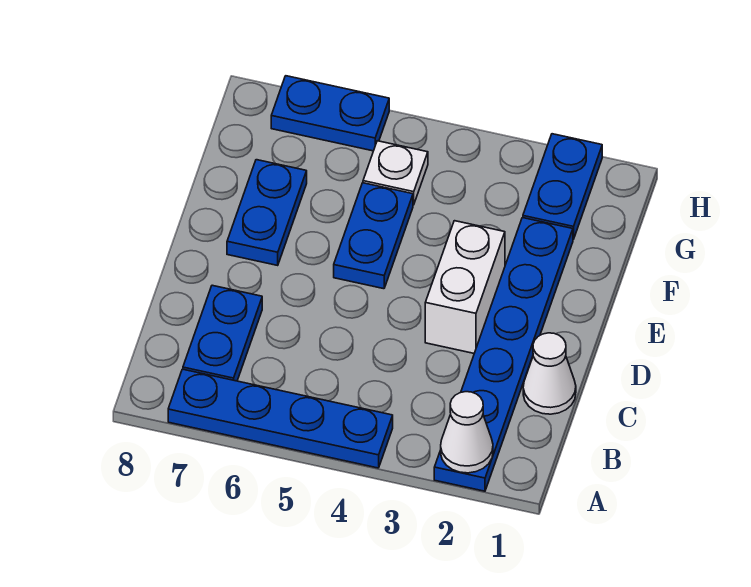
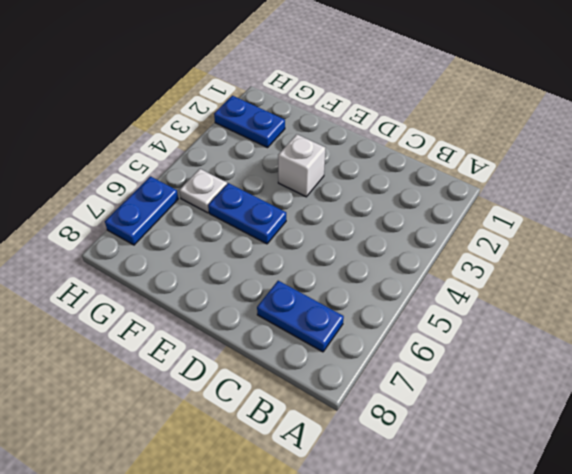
white 1x1 brick [278,134,325,197] -> white 1x2 brick [425,221,505,353]
none -> blue 1x6 plate [434,218,573,491]
none -> blue 1x4 plate [168,369,393,468]

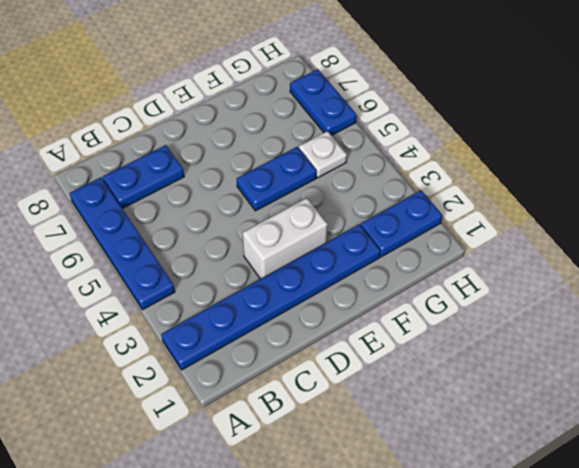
none -> white 1x1 cone [523,333,576,414]
none -> blue 1x2 plate [227,160,307,265]

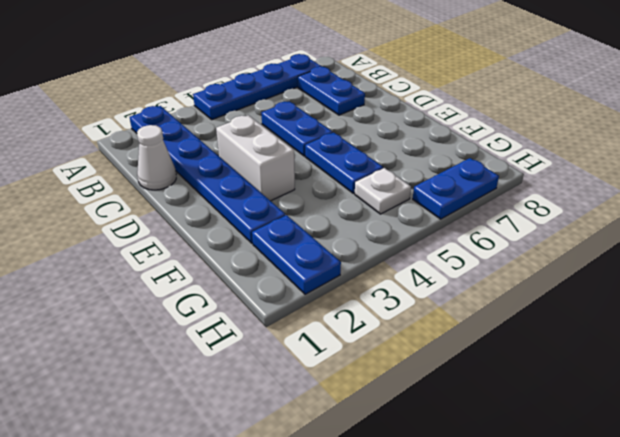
blue 1x2 plate [262,101,333,156] -> blue 1x2 plate moved to [227,160,307,265]
none -> white 1x1 cone [441,392,493,473]

